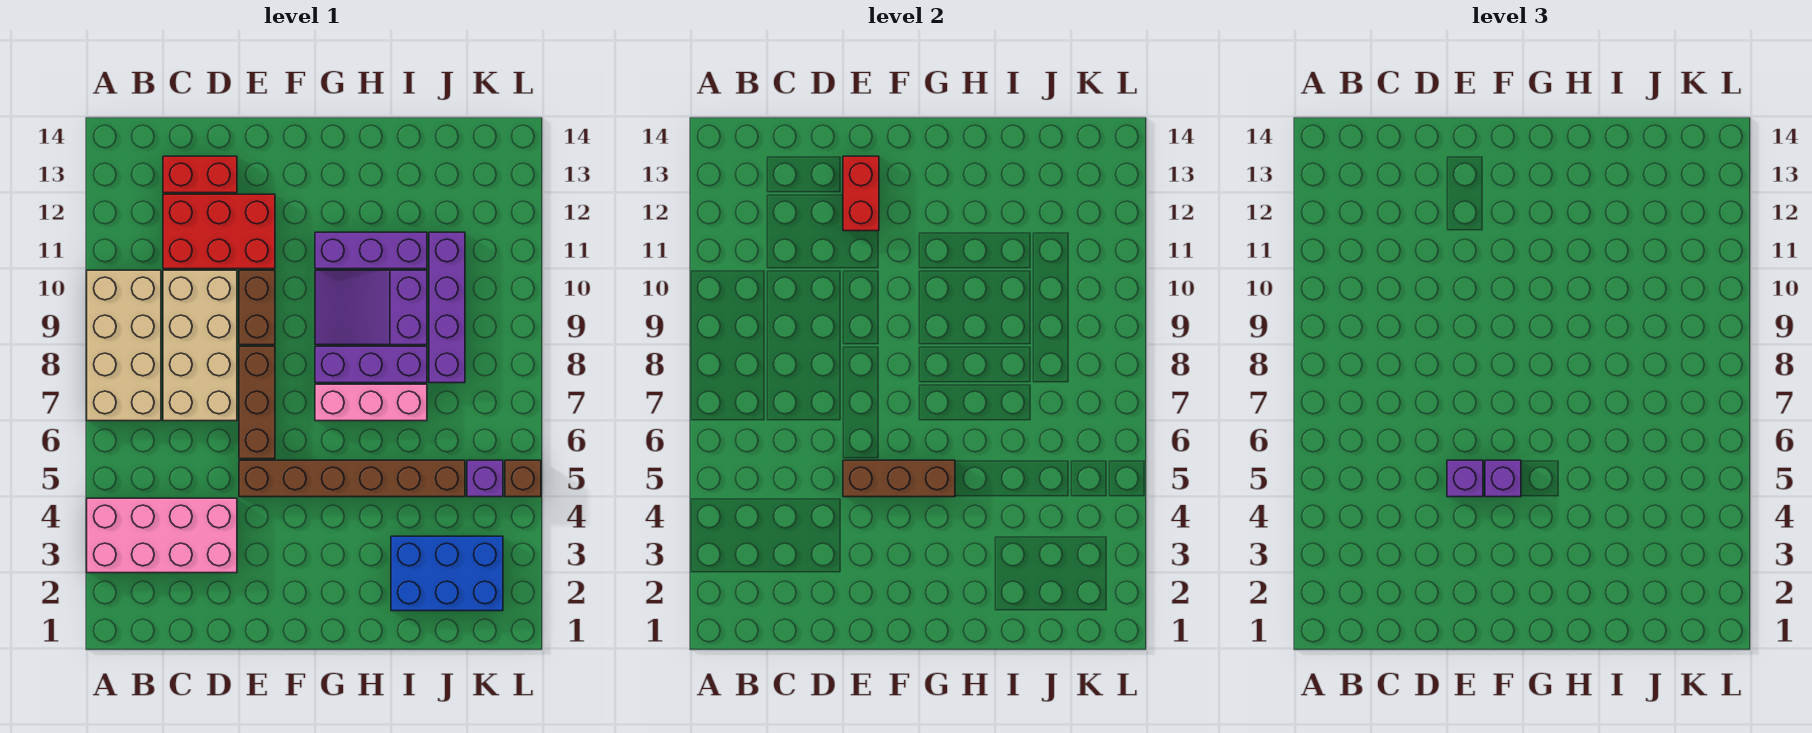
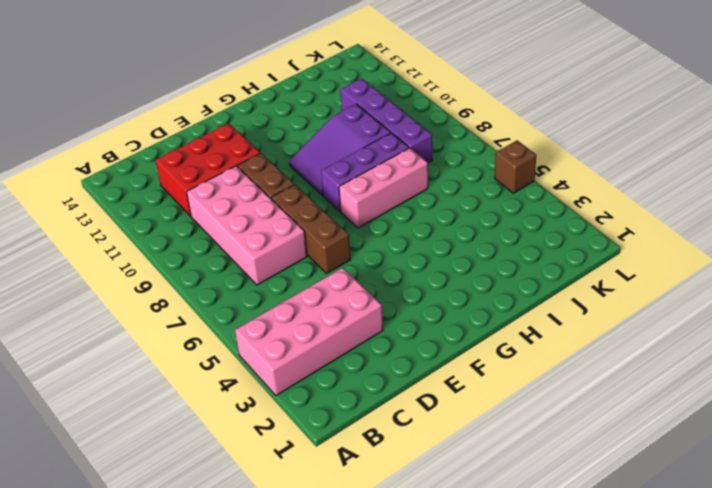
pink 2x4 brick [187,166,307,285] -> tan 2x4 brick [163,270,237,421]
none -> tan 2x4 brick [87,270,161,421]
none -> red 1x2 brick [163,156,237,193]
none -> brown 1x6 brick [239,460,465,497]

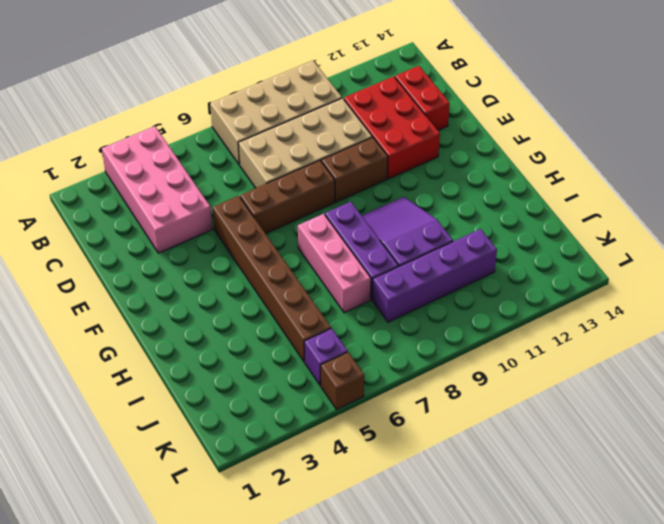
none -> purple 1x3 brick [315,232,427,269]
none -> blue 2x3 brick [391,536,503,611]
none -> brown 1x3 brick [843,460,955,497]

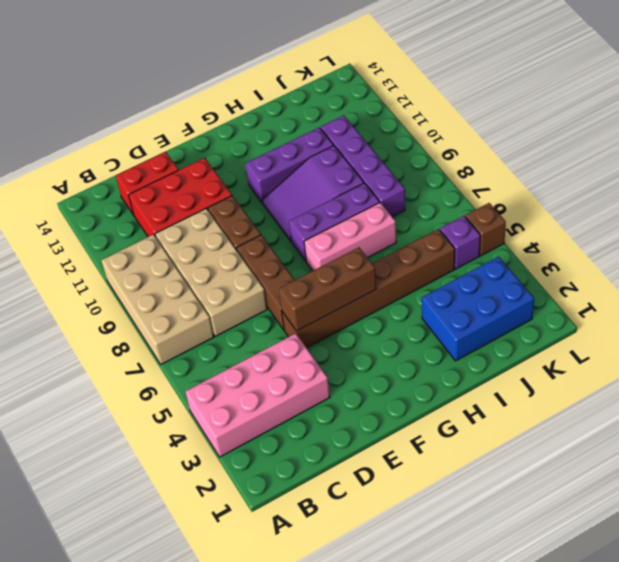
none -> red 1x2 brick [843,156,879,231]
none -> purple 1x1 brick [1447,460,1483,497]
none -> purple 1x1 brick [1485,460,1521,497]

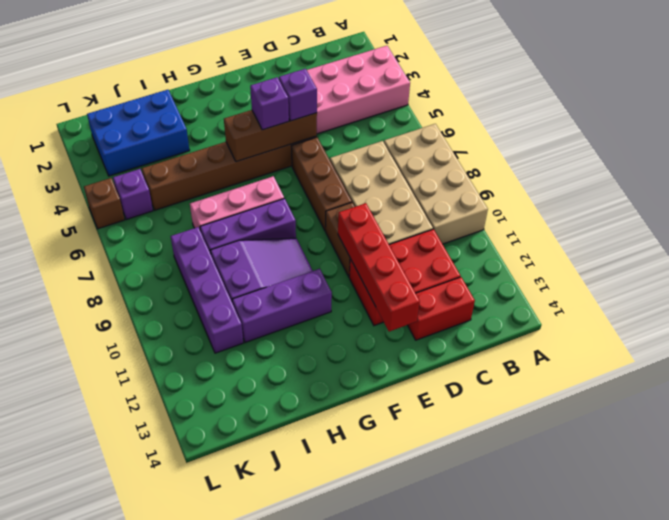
red 1x4 brick [338,203,420,332] -> red 1x2 brick [843,156,879,231]

